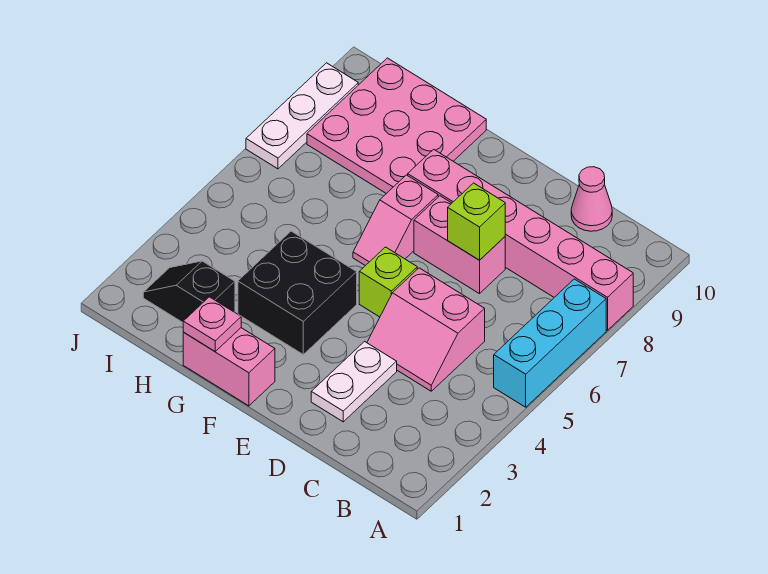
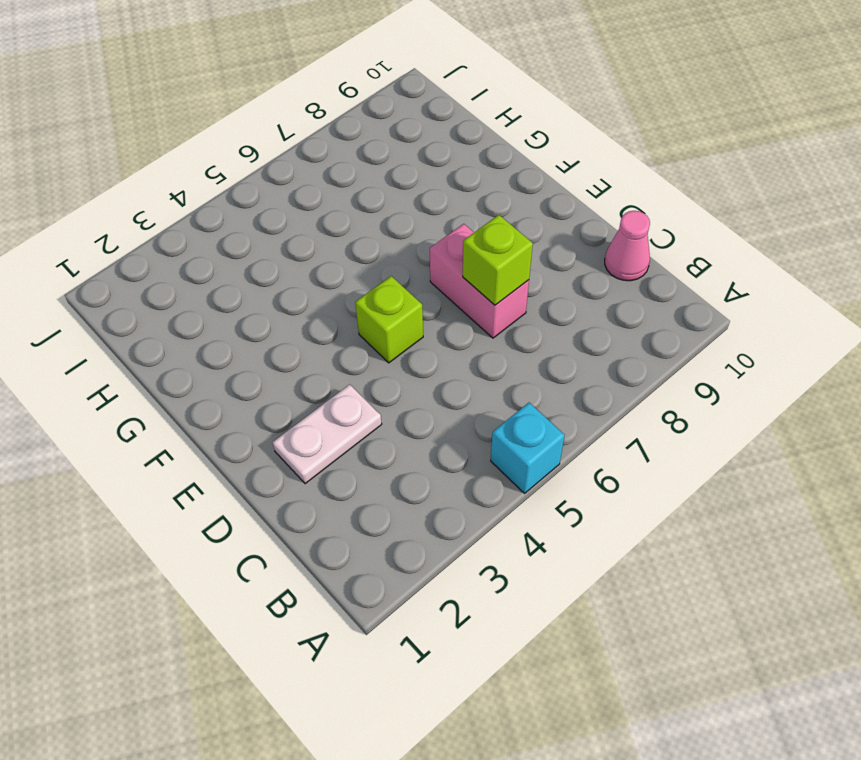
cyan 1x1 brick [491,403,565,493] -> cyan 1x3 brick [494,279,606,407]
none -> pink 1x6 brick [408,149,633,330]
none -> pink 2x2 slope [367,268,485,391]
none -> pink 1x2 brick [183,328,275,406]

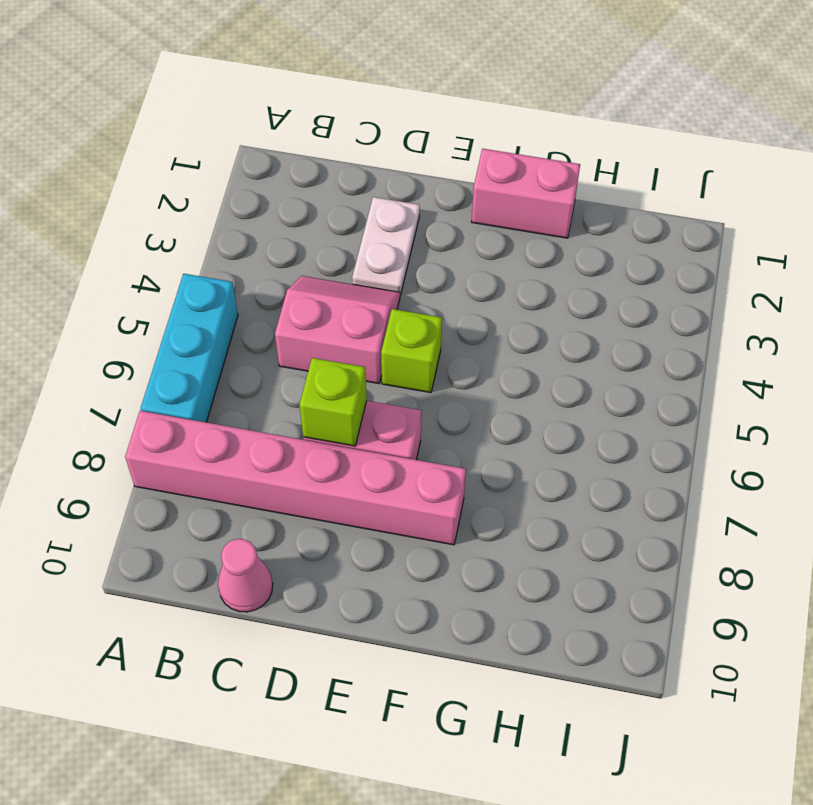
none -> black 2x2 brick [238,231,357,354]
none -> pink 1x2 slope [353,175,438,266]
none -> pink 3x3 plate [307,58,486,194]

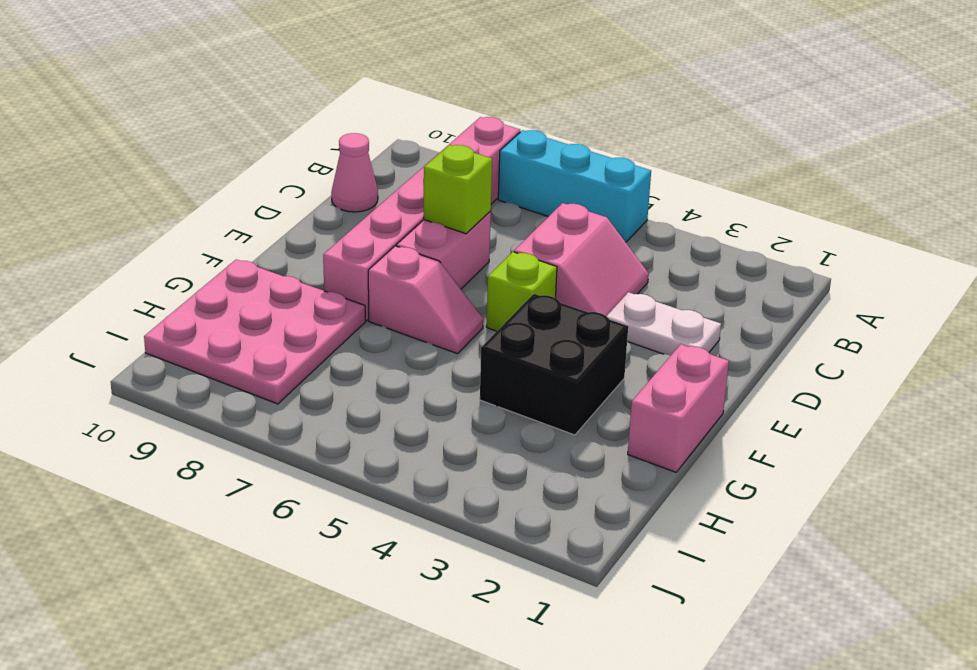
none -> black 1x2 slope [143,261,235,322]
none -> white 1x3 plate [246,63,358,169]
none -> pink 1x1 plate [183,297,241,351]

